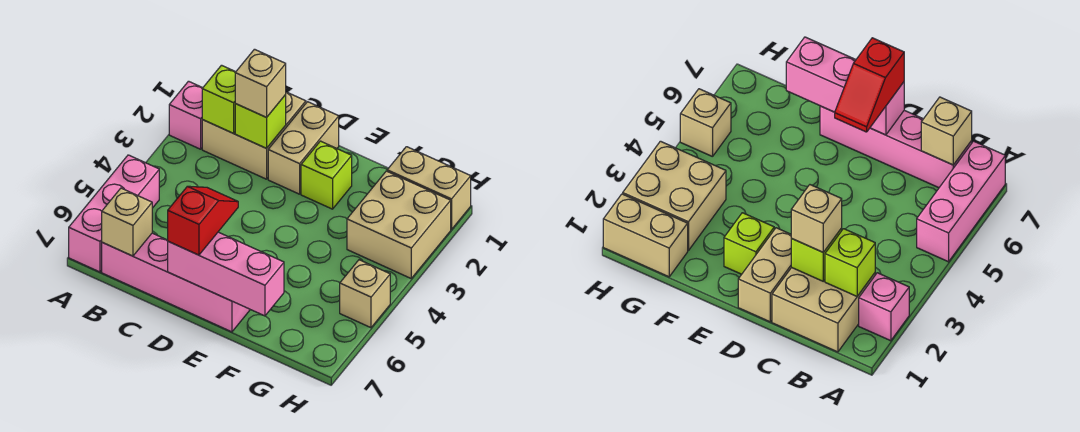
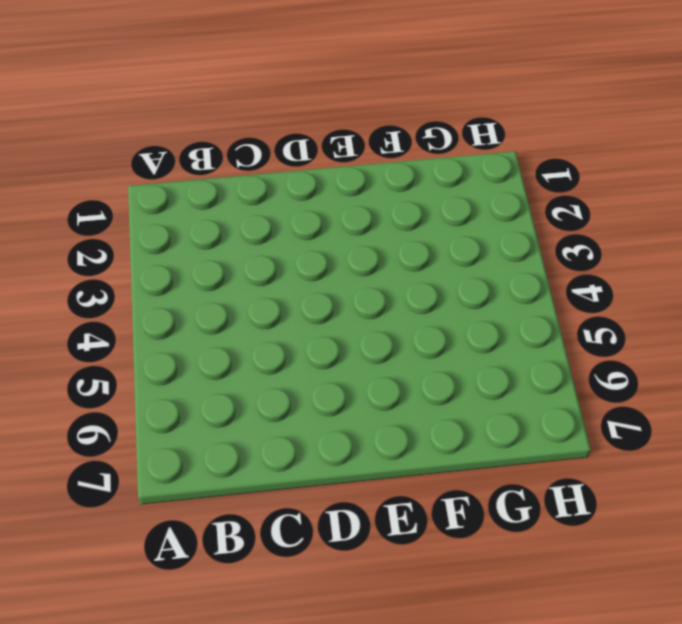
none -> pink 1x1 brick [169,81,202,149]
none -> pink 1x3 brick [69,155,159,272]
none -> tan 2x2 brick [202,92,306,179]

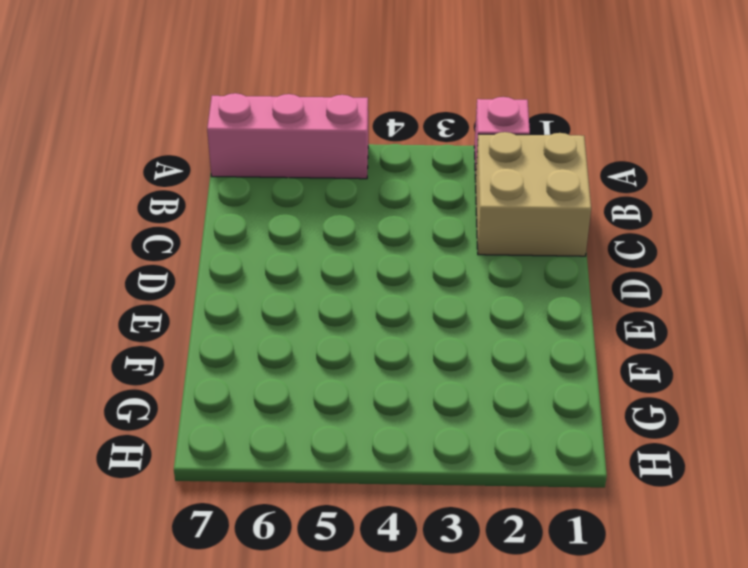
none -> pink 1x4 brick [102,233,250,332]
none -> tan 1x2 brick [268,102,339,194]
none -> lime 1x1 brick [301,141,352,209]

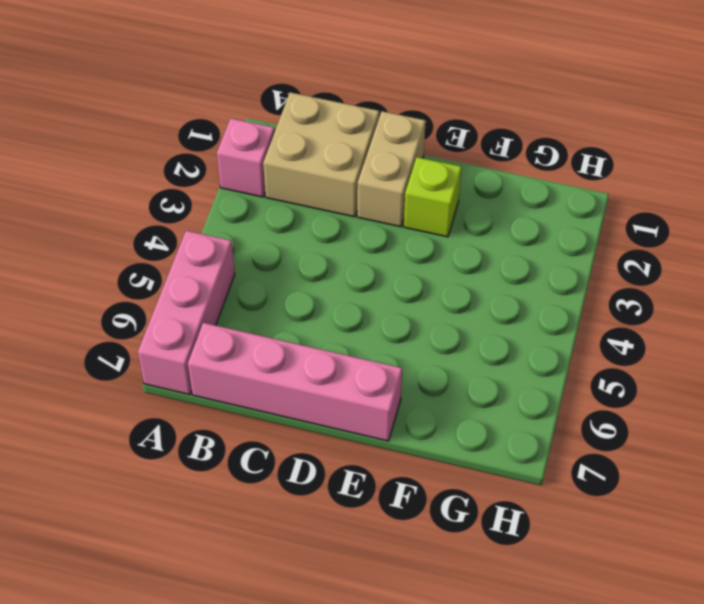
none -> tan 1x2 brick [387,147,471,229]
none -> tan 2x2 brick [347,171,451,278]
none -> tan 1x1 brick [340,260,390,328]

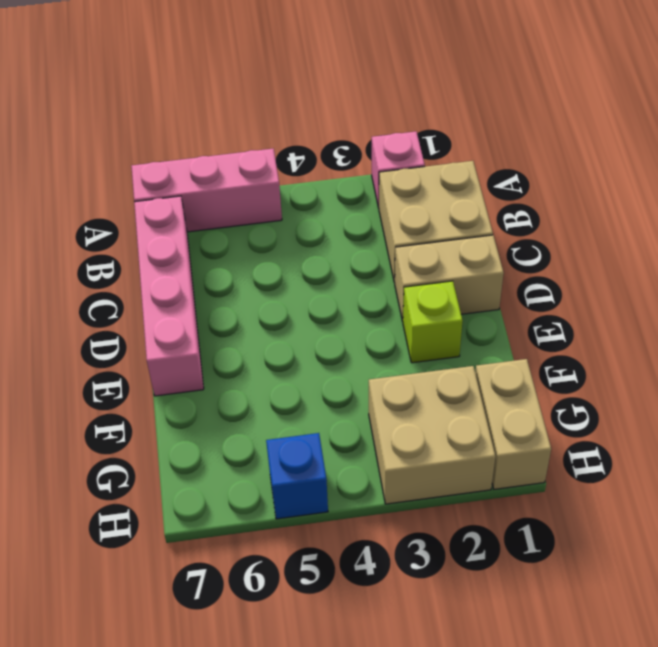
blue 1x1 brick [266,433,328,519] -> tan 1x1 brick [340,260,390,328]
none -> lime 1x1 brick [202,65,235,133]
none -> tan 1x1 brick [102,188,152,256]
none -> lime 1x1 brick [235,95,286,148]

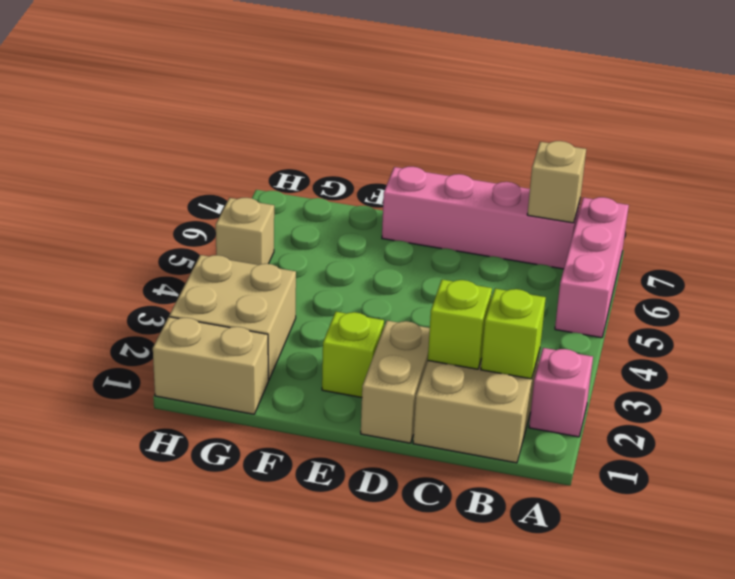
none -> pink 1x3 brick [168,232,284,316]
none -> tan 1x1 brick [235,49,286,117]
none -> red 1x2 slope [168,186,238,255]

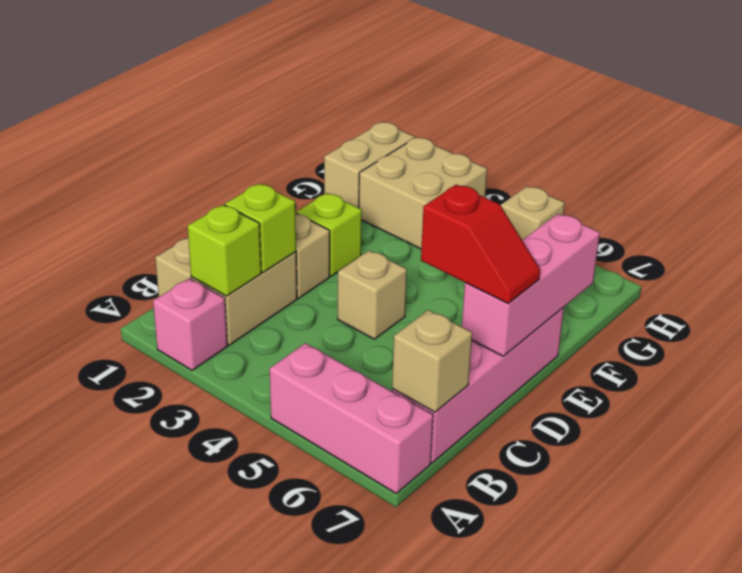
tan 1x1 brick [338,250,407,339] -> tan 1x1 brick moved to [235,49,286,117]
red 1x2 slope [421,185,540,303] -> red 1x2 slope turned to [168,186,238,255]

